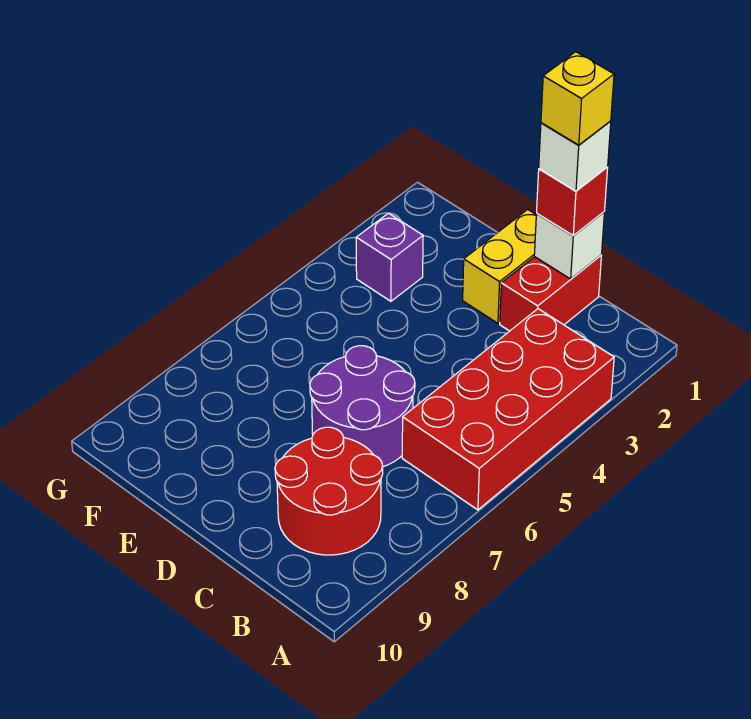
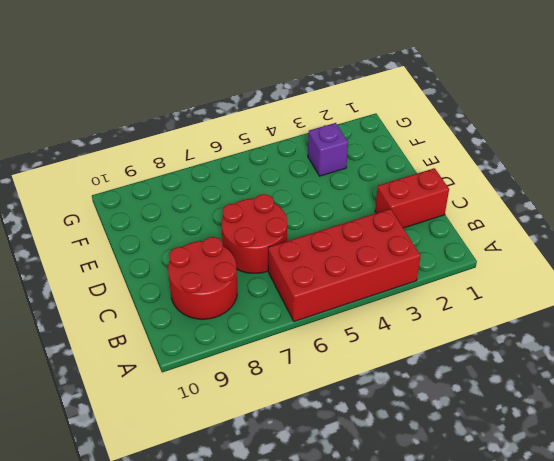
red 2x2 round brick [222,194,287,273] -> purple 2x2 round brick [310,346,415,467]
none -> yellow 1x2 brick [463,209,536,323]
none -> white 1x1 brick [534,212,604,279]

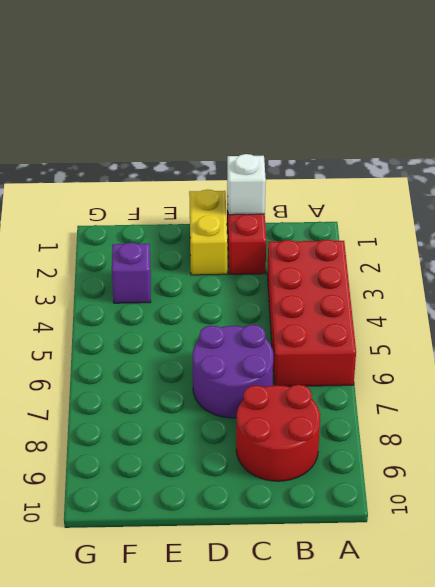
none -> red 1x1 brick [537,167,608,235]
none -> white 1x1 brick [539,121,611,191]

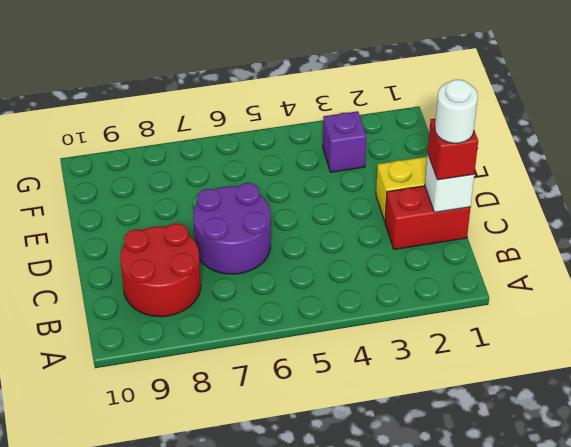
white 1x1 round brick [435,80,478,143] -> white 1x1 brick [539,121,611,191]
none -> red 2x4 brick [402,309,614,510]
none -> yellow 1x1 brick [541,52,614,145]

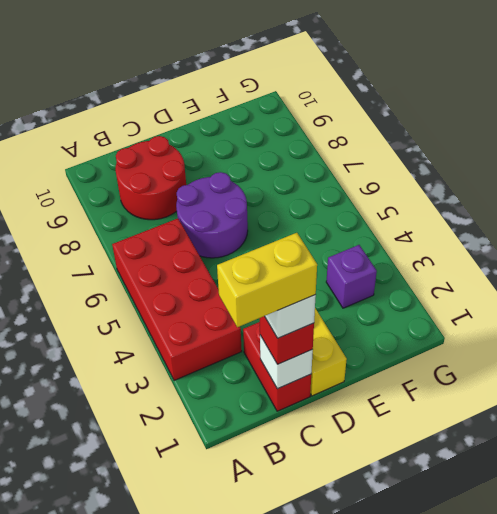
yellow 1x2 brick [217,233,317,327] -> yellow 1x1 brick [541,52,614,145]

